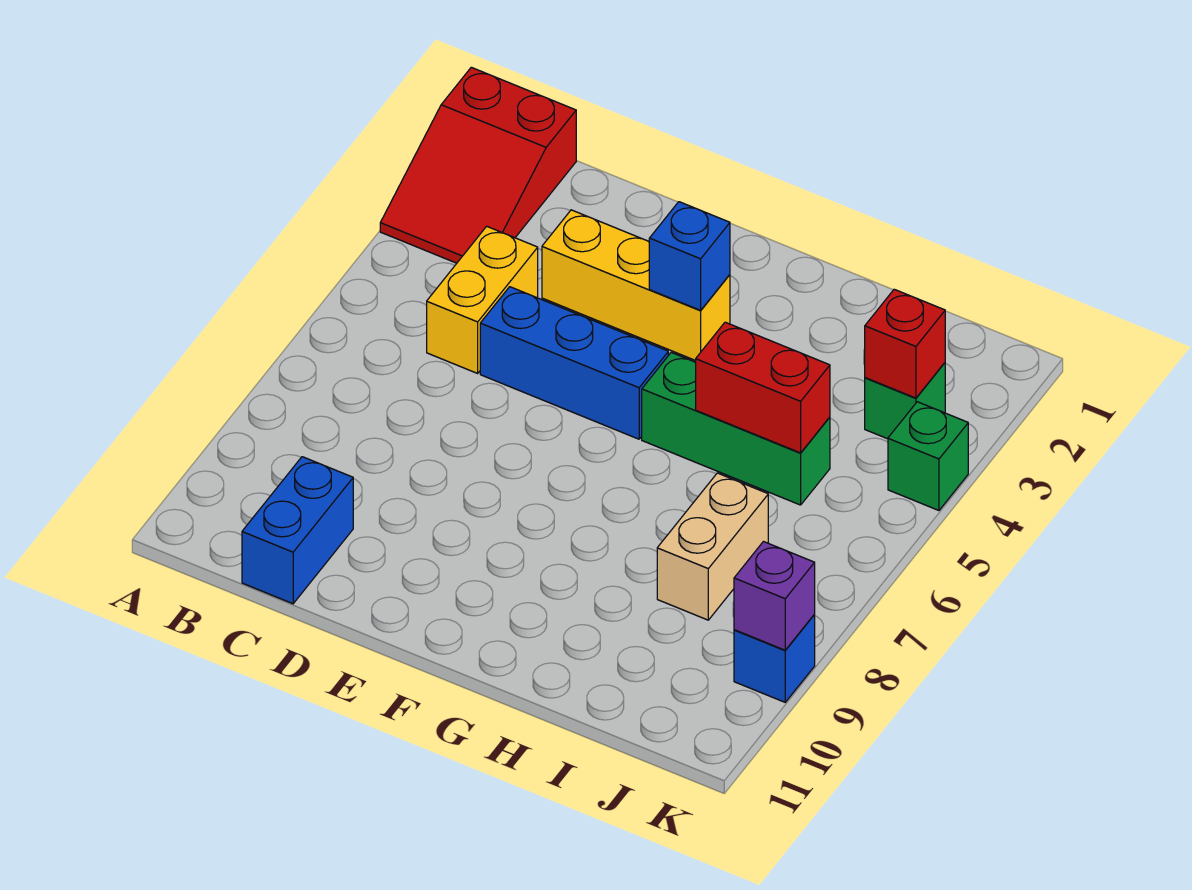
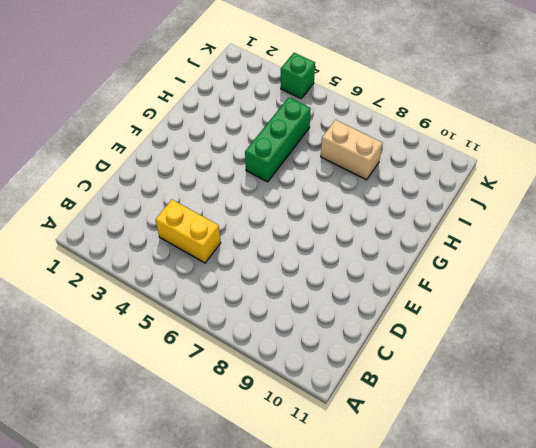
none -> red 2x3 slope [380,67,576,263]
none -> blue 1x2 brick [242,457,353,604]
none -> yellow 1x3 brick [542,210,730,361]

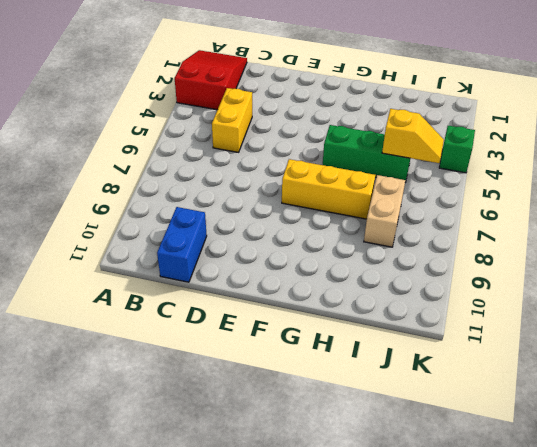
red 2x3 slope [175,50,247,110] -> red 2x3 slope turned to [380,67,576,263]
yellow 1x3 brick [282,159,375,219] -> yellow 1x3 brick moved to [542,210,730,361]
yellow 1x2 slope [382,109,444,163] -> red 1x2 brick [696,322,830,453]
none -> blue 1x3 brick [480,287,668,439]
none -> green 1x1 brick [865,363,945,439]
none -> blue 1x1 brick [734,615,815,702]

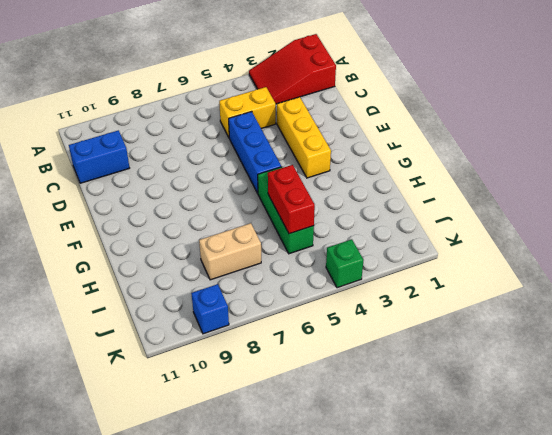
none -> green 1x1 brick [865,363,945,439]
none -> blue 1x1 brick [649,202,730,310]
none -> red 1x1 brick [865,289,945,398]

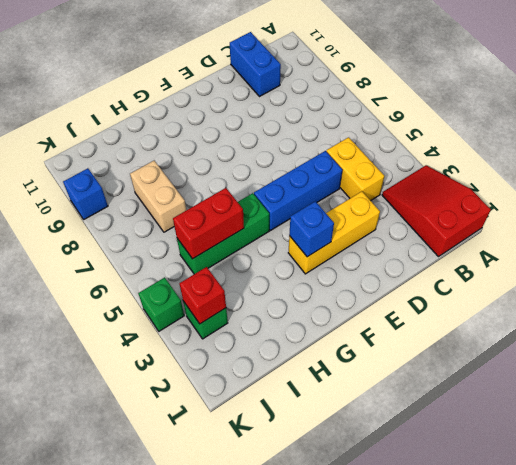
none -> purple 1x1 brick [734,542,815,650]

